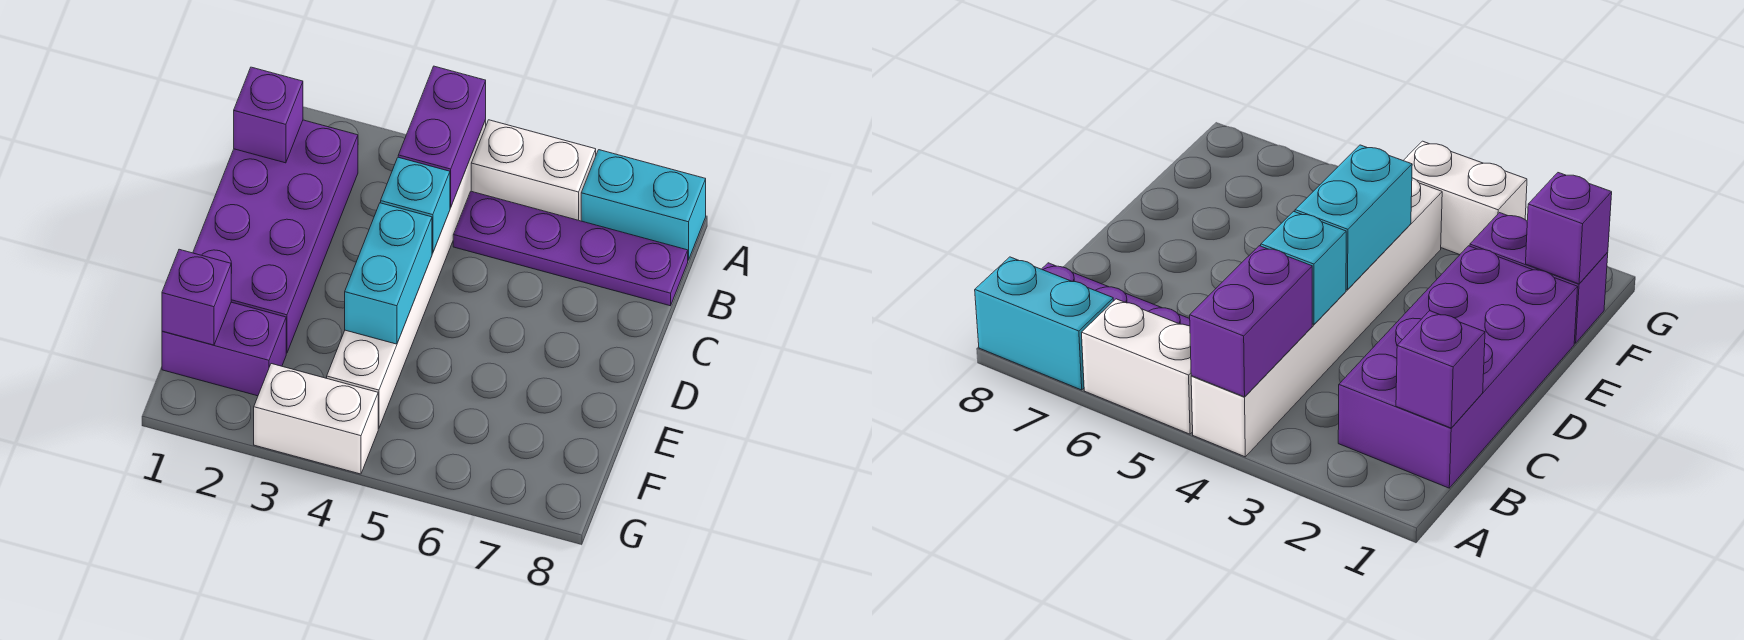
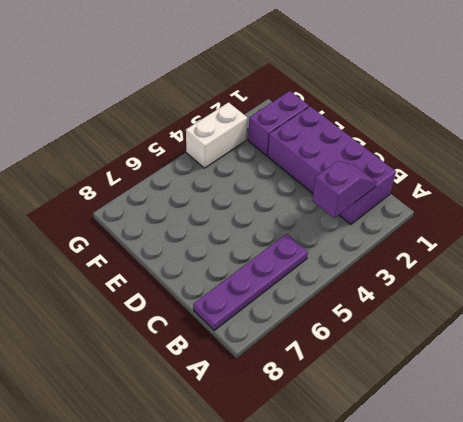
purple 1x2 slope [312,161,377,218] -> none
none -> white 1x6 brick [327,120,486,429]
none -> white 1x2 brick [471,120,596,221]
none -> cyan 1x2 brick [581,150,706,260]

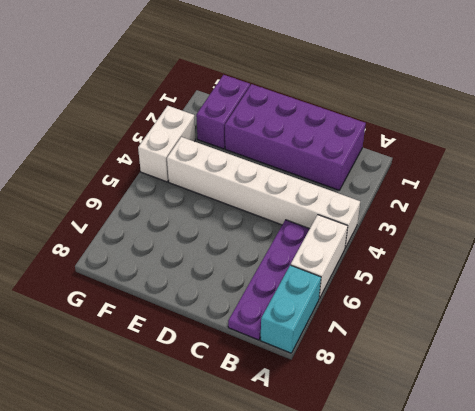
none -> purple 1x2 brick [398,66,486,207]
none -> purple 1x1 brick [234,67,303,163]
none -> cyan 1x1 brick [381,157,450,253]

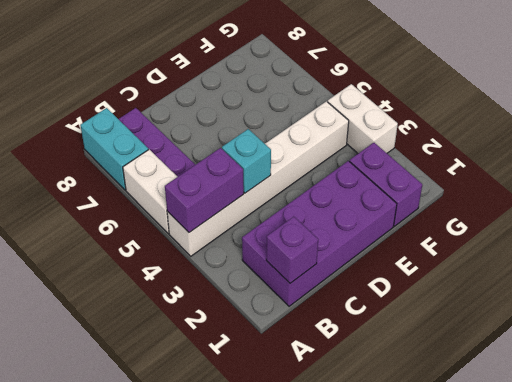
none -> cyan 1x2 brick [345,203,432,344]
none -> purple 1x1 brick [162,249,231,345]

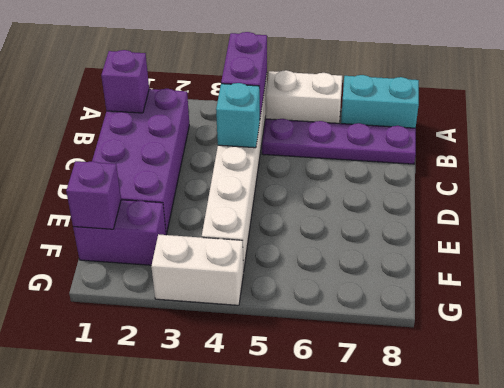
none -> cyan 1x2 brick [345,203,432,344]

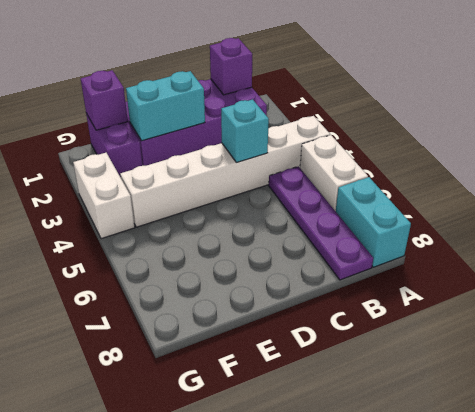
cyan 1x2 brick [126,71,205,141] -> cyan 1x2 brick moved to [345,203,432,344]
none -> purple 1x2 brick [398,66,486,207]

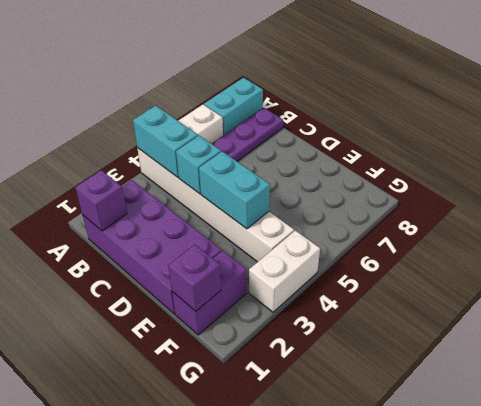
cyan 1x2 brick [133,106,198,177] -> purple 1x2 brick [398,66,486,207]

